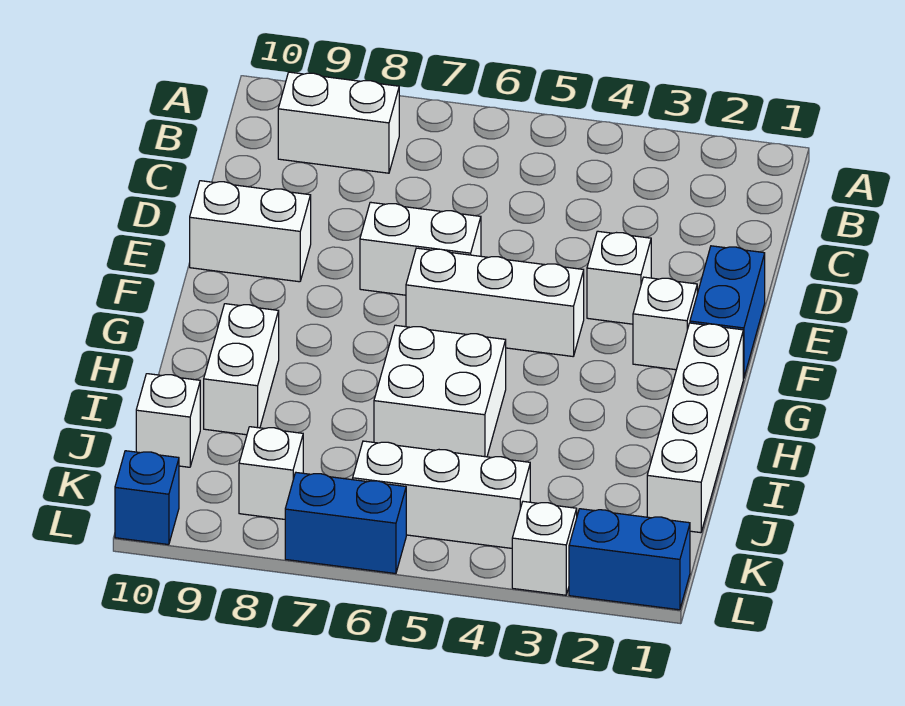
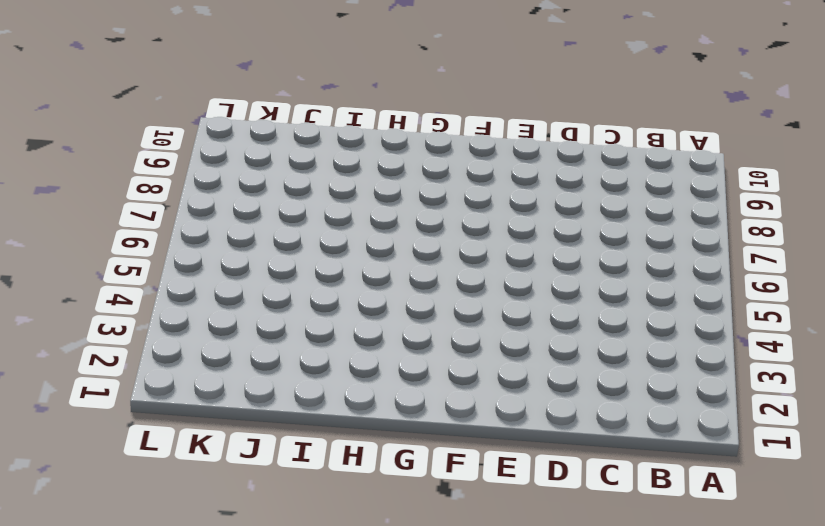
none -> white 1x2 brick [278,72,399,173]
none -> blue 1x2 brick [690,246,765,378]
none -> white 1x1 brick [587,231,651,324]

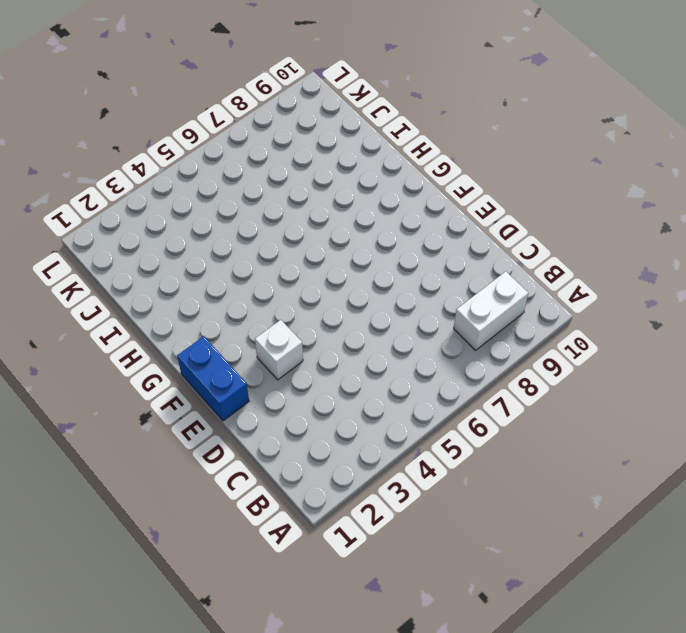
none -> white 1x2 brick [360,202,481,295]
none -> white 1x2 brick [190,181,311,282]
none -> white 1x1 brick [633,277,697,370]

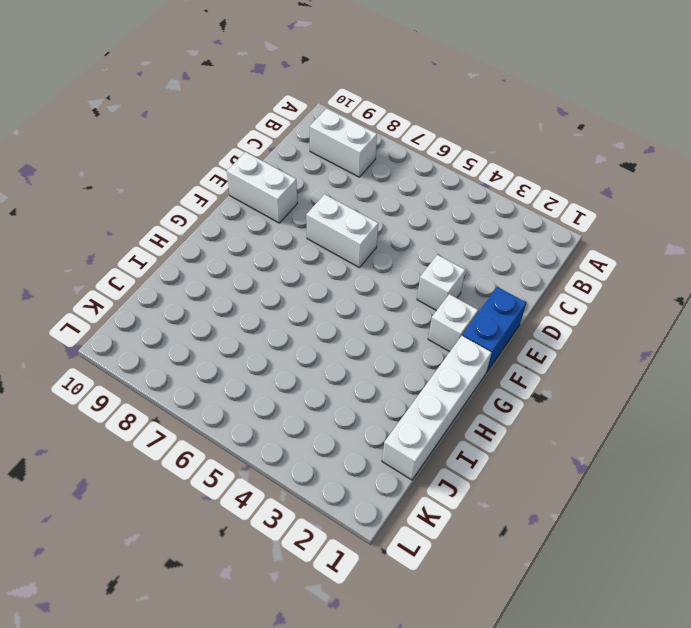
none -> white 1x3 brick [406,248,584,356]
none -> white 2x2 brick [374,325,506,457]
none -> white 1x2 brick [204,304,279,435]

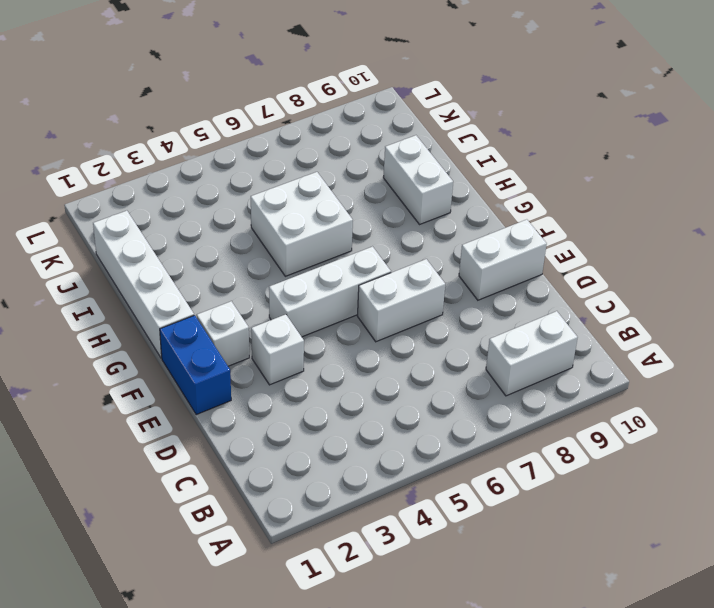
none -> white 1x1 brick [136,374,200,467]
none -> white 1x3 brick [353,441,530,548]
none -> white 1x1 brick [239,427,303,519]

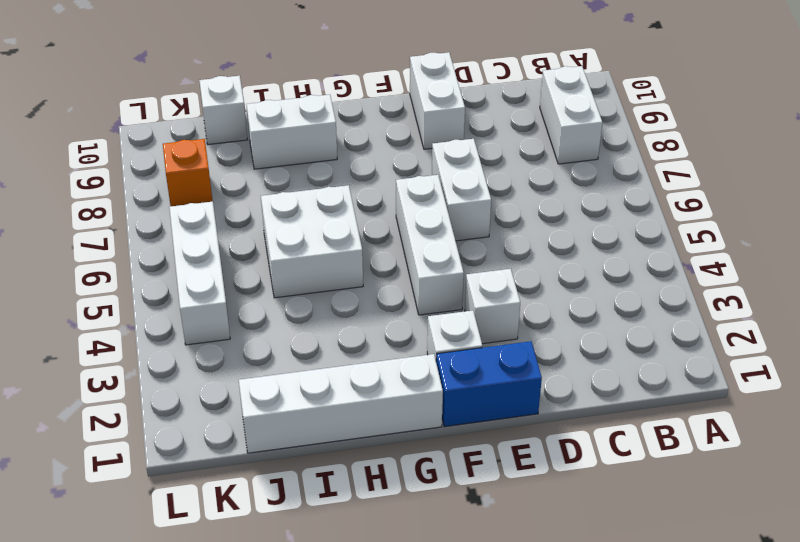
orange 1x1 brick [163,139,213,206] -> white 1x1 brick [239,427,303,519]
none -> blue 1x2 brick [569,509,690,610]
none -> white 1x1 brick [512,501,577,595]
none -> blue 1x2 brick [285,473,406,574]

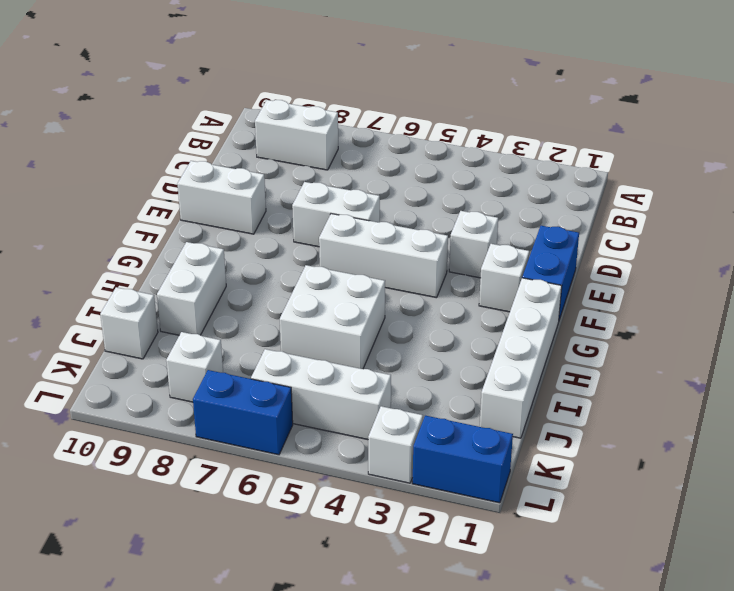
none -> blue 1x1 brick [115,451,179,545]

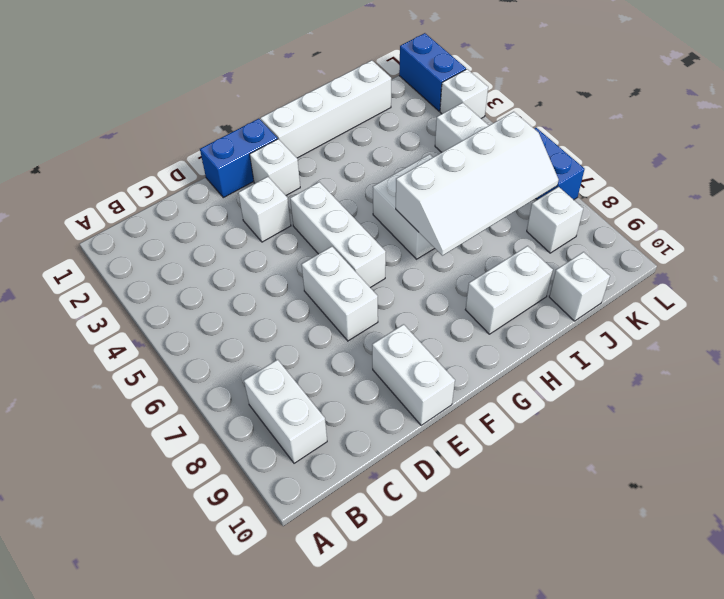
white 2x4 slope [396,112,559,256] -> none
none -> blue 1x1 brick [115,451,179,545]

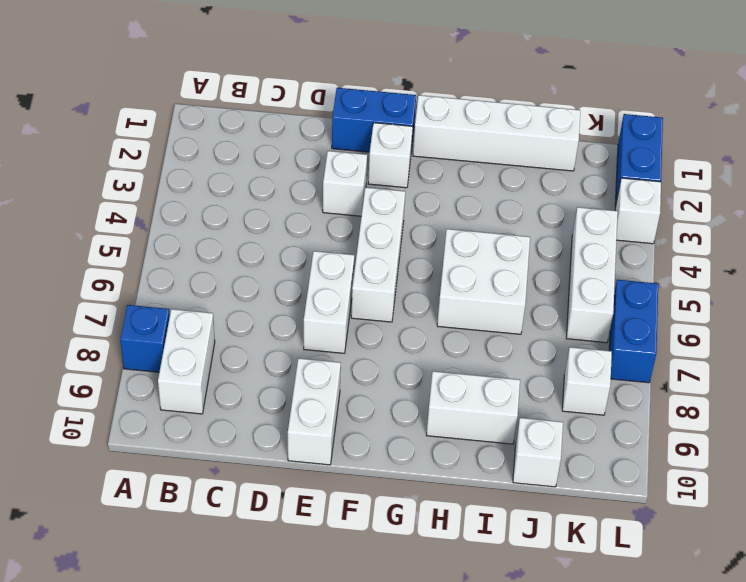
blue 1x1 brick [120,305,170,372] -> blue 1x1 brick moved to [115,451,179,545]

